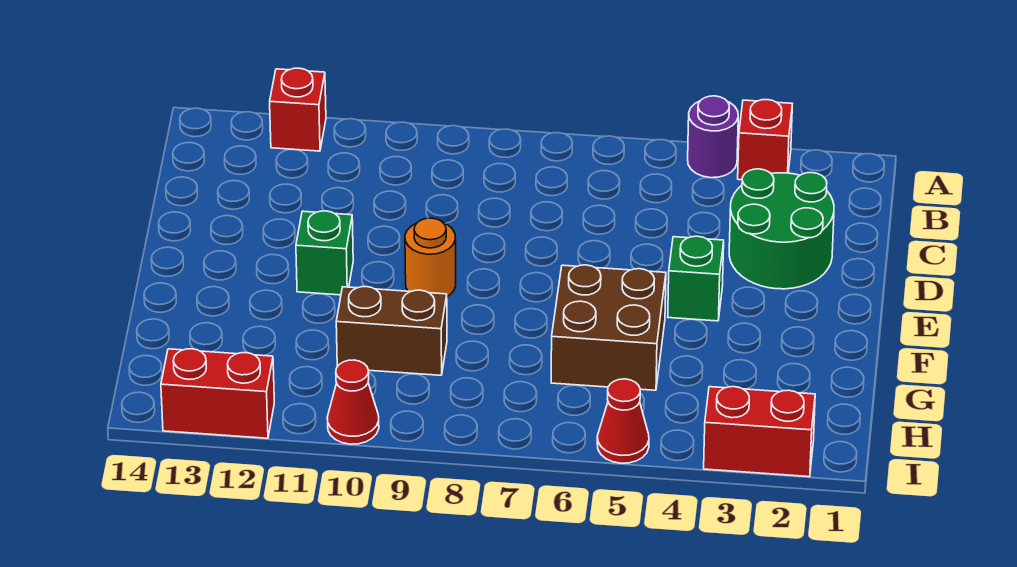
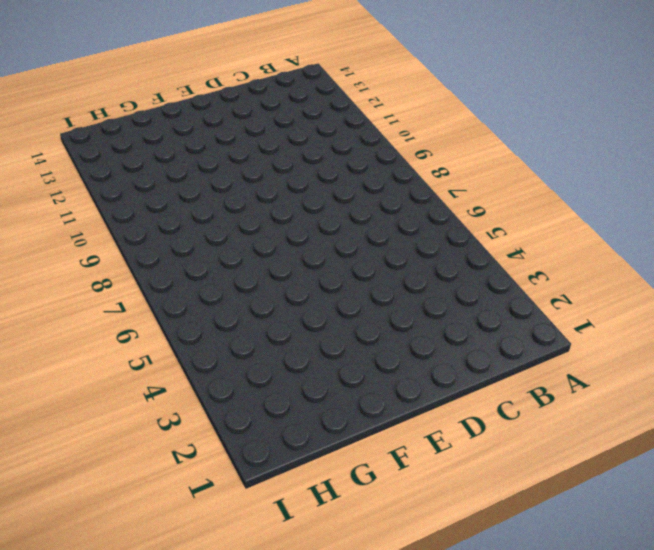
none -> red 1x1 brick [738,100,792,180]
none -> purple 1x1 round brick [688,96,738,178]
none -> red 1x1 brick [270,68,326,151]

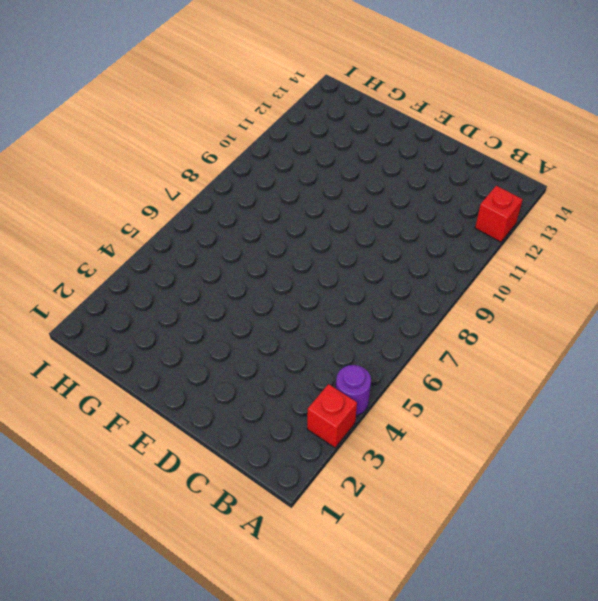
none -> green 2x2 round brick [729,169,834,289]
none -> green 1x1 brick [668,236,724,321]
none -> orange 1x1 round brick [405,218,456,296]

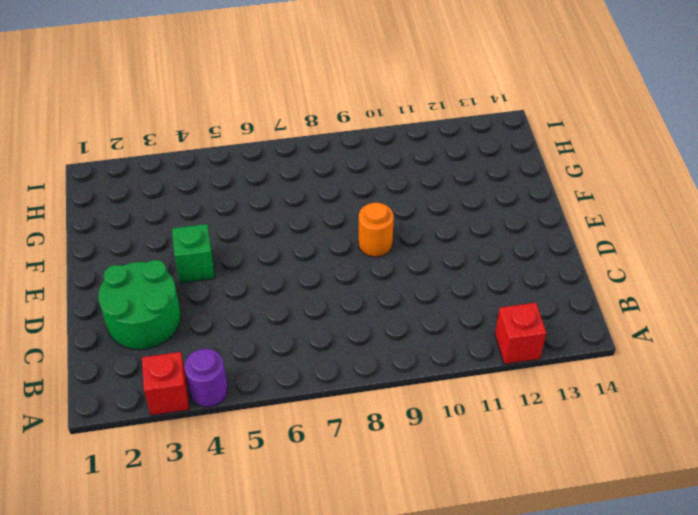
none -> green 1x1 brick [296,211,353,295]
none -> brown 2x2 brick [551,265,666,390]
none -> brown 1x2 brick [336,287,447,375]

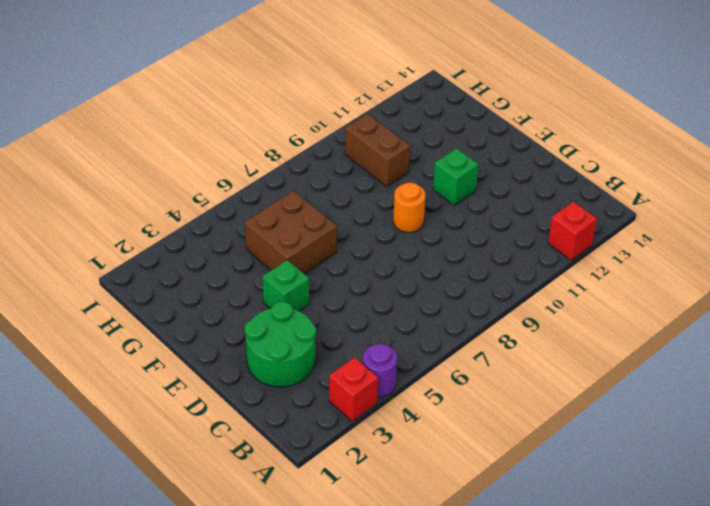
brown 1x2 brick [345,114,410,187] -> brown 1x2 brick turned to [336,287,447,375]
none -> red 1x2 brick [704,387,815,477]
none -> red 1x1 cone [597,379,649,463]
none -> red 1x1 cone [327,360,379,444]

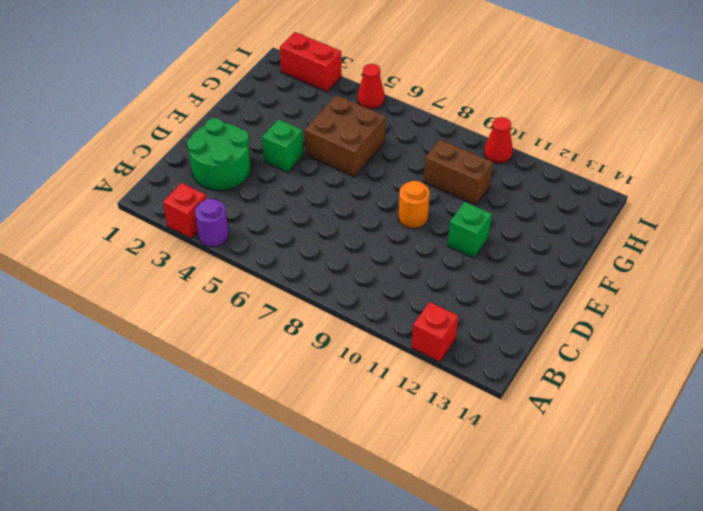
none -> red 1x2 brick [161,349,274,438]

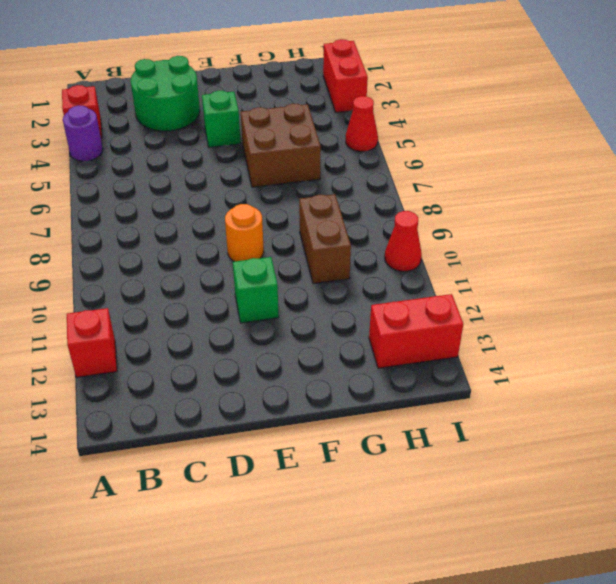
red 1x2 brick [369,294,463,368] -> red 1x2 brick turned to [161,349,274,438]

